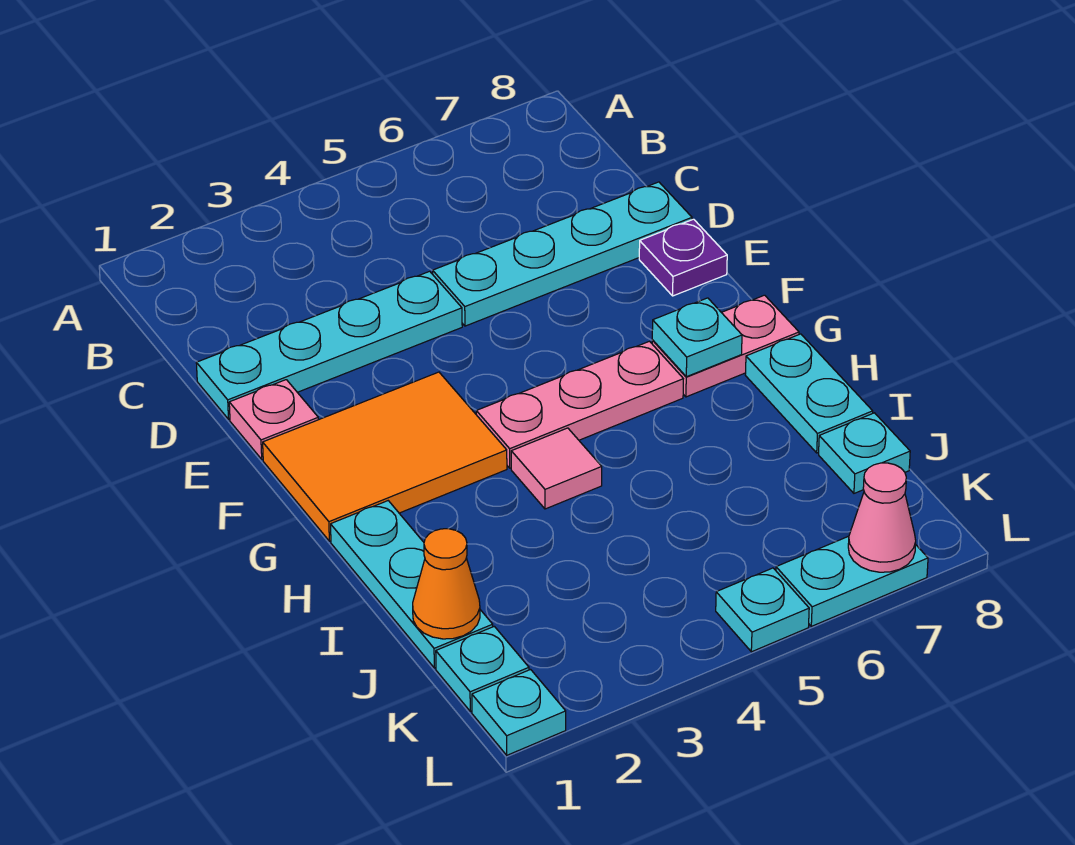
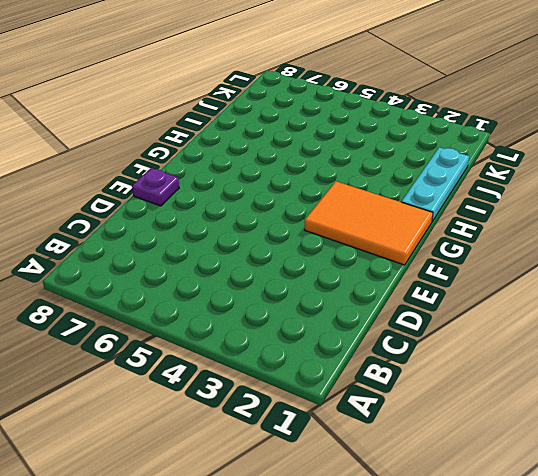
none -> cyan 1x4 plate [196,271,462,419]
none -> cyan 1x4 plate [433,182,692,326]
none -> pink 1x1 plate [229,380,318,459]

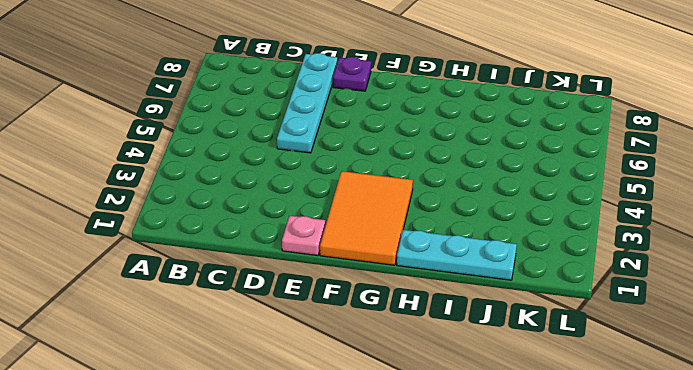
none -> cyan 1x4 plate [196,271,462,419]
none -> pink 1x3 plate [476,341,683,468]
none -> pink 1x2 plate [652,295,799,397]

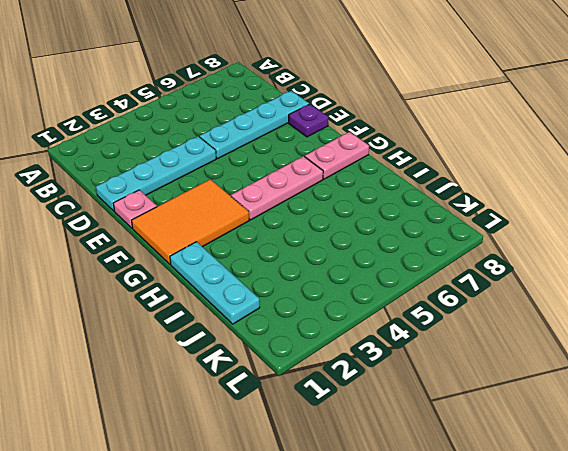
none -> pink 1x1 tile [511,428,602,509]
none -> cyan 1x2 plate [745,334,873,453]
none -> cyan 1x1 plate [819,413,910,493]

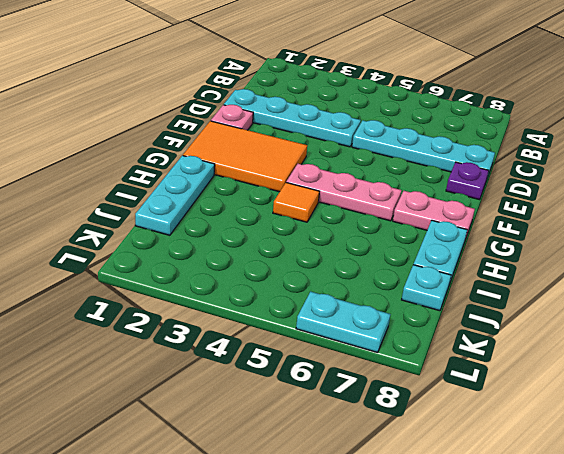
orange 1x1 tile [273,183,320,222] -> pink 1x1 tile [511,428,602,509]
none -> cyan 1x1 plate [436,626,529,711]
none -> cyan 1x1 plate [472,670,566,755]
none -> cyan 1x1 plate [716,568,809,652]

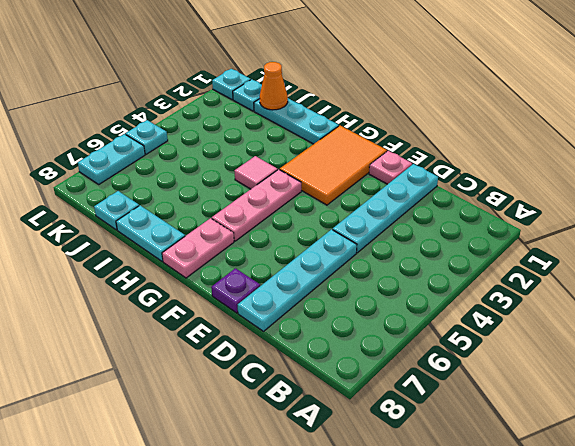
none -> cyan 1x1 plate [652,298,742,377]
none -> pink 1x1 cone [848,463,916,572]

